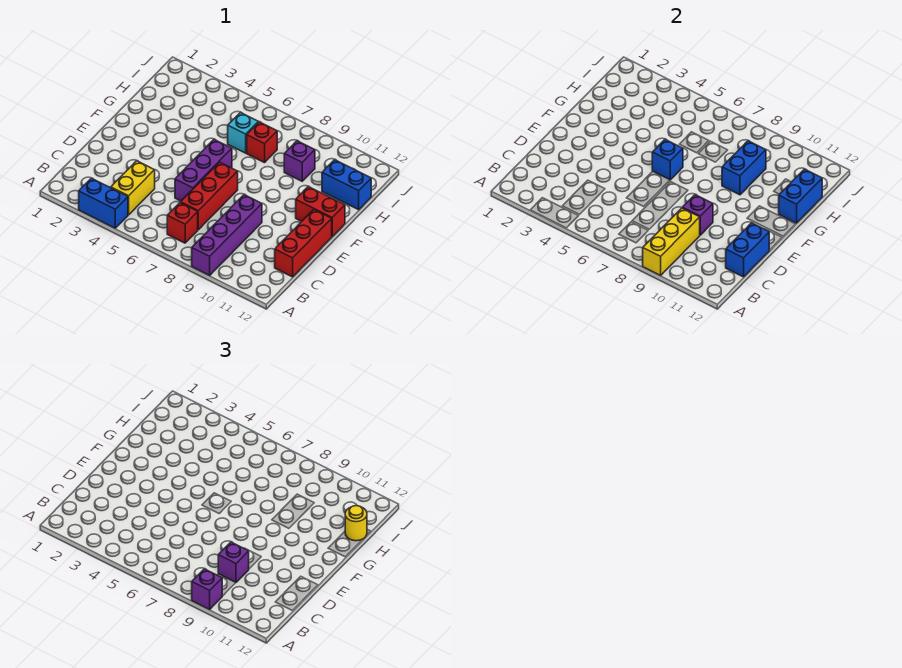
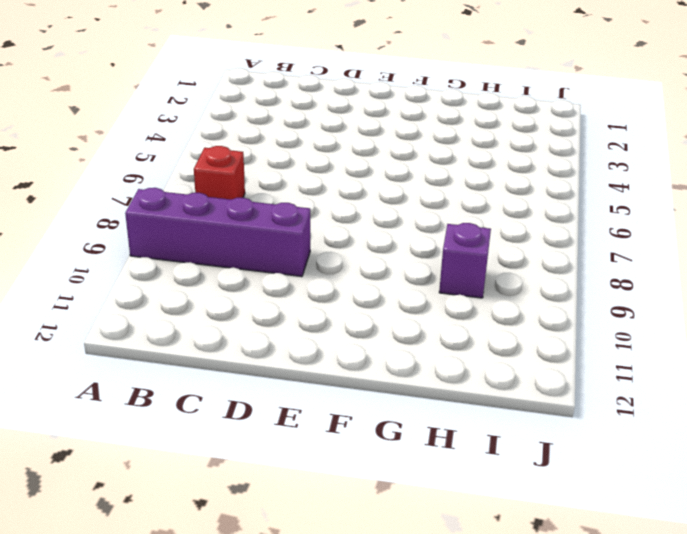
none -> blue 1x2 brick [79,178,128,228]
none -> yellow 1x2 brick [110,161,155,215]
none -> red 1x3 brick [180,162,238,230]

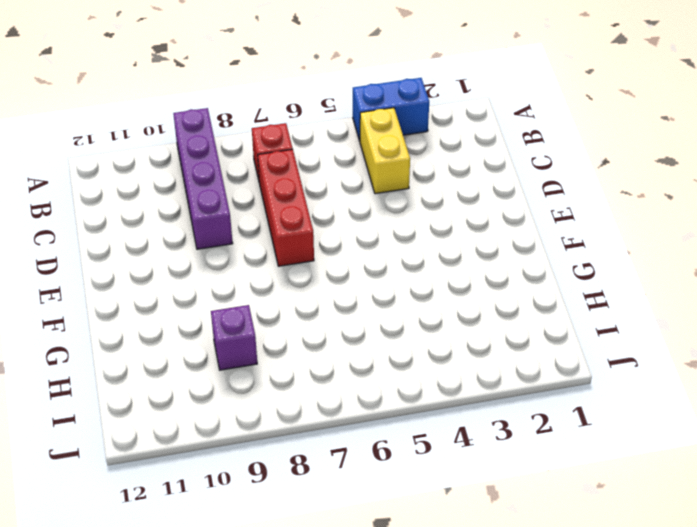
none -> red 1x3 brick [275,210,332,277]
none -> purple 1x3 brick [175,140,232,201]
none -> red 1x2 brick [296,186,345,236]

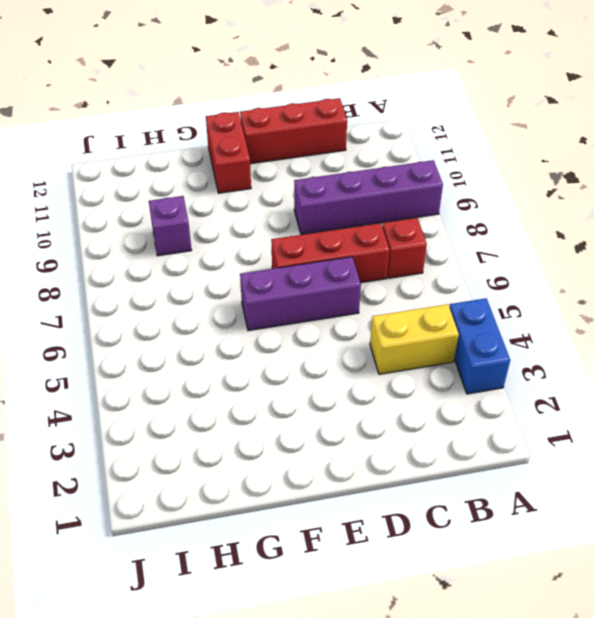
none -> cyan 1x1 brick [228,113,258,153]
none -> red 1x1 brick [247,122,277,163]
none -> blue 1x2 brick [322,160,371,210]

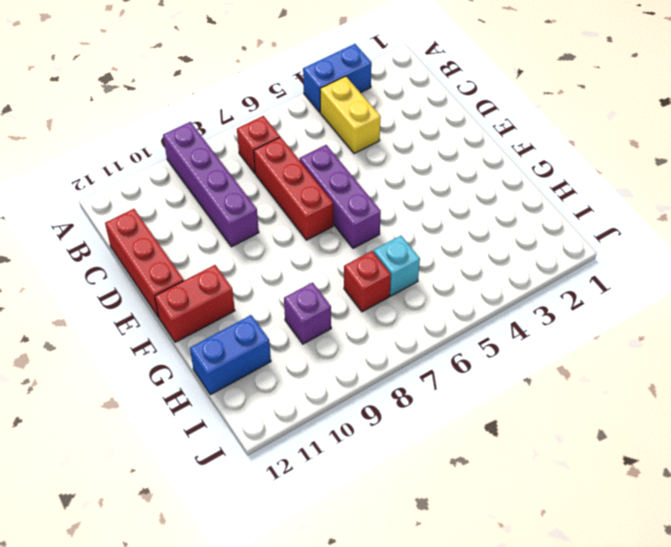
none -> yellow 1x3 brick [643,208,700,275]
none -> blue 1x2 brick [726,223,769,277]
none -> purple 1x1 brick [682,195,713,235]

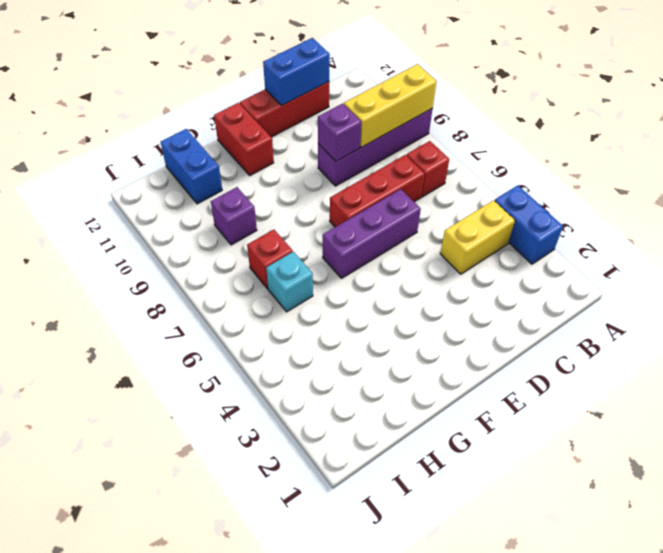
none -> blue 1x1 brick [652,140,683,180]
none -> blue 1x2 brick [722,141,766,195]
none -> blue 1x2 brick [779,169,822,223]

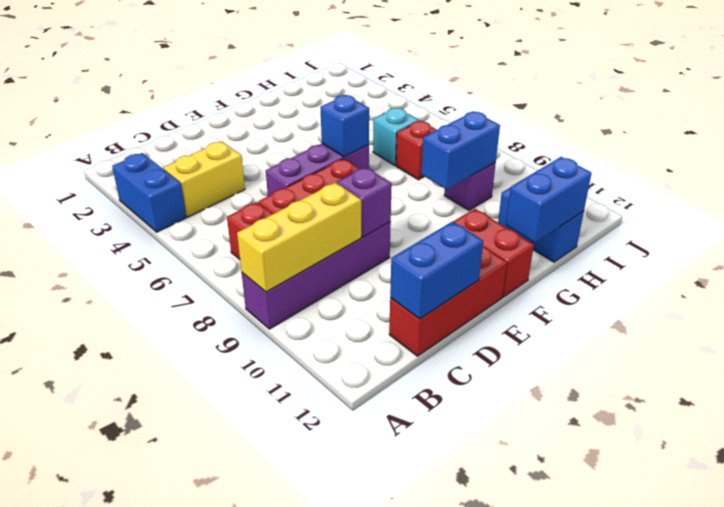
none -> purple 1x1 brick [192,569,222,609]
none -> purple 1x1 brick [218,542,249,582]
none -> yellow 1x1 round brick [345,506,367,541]

